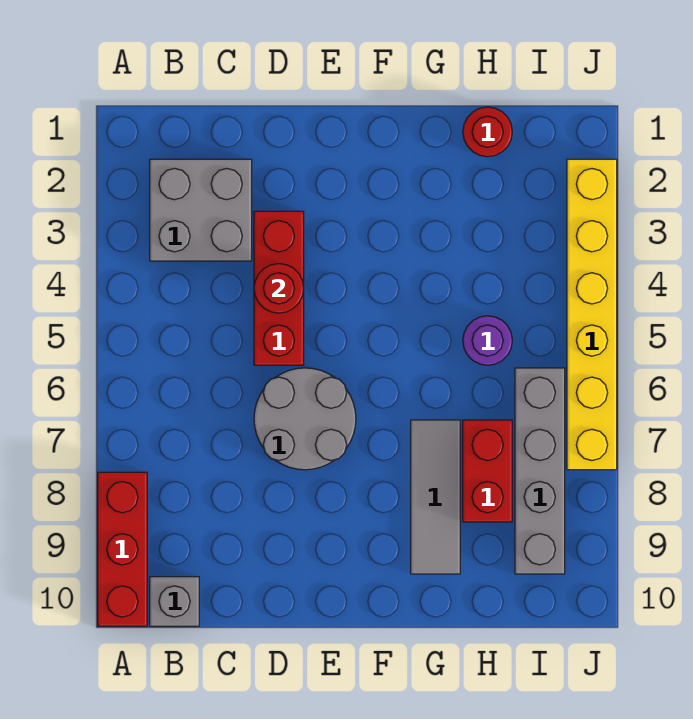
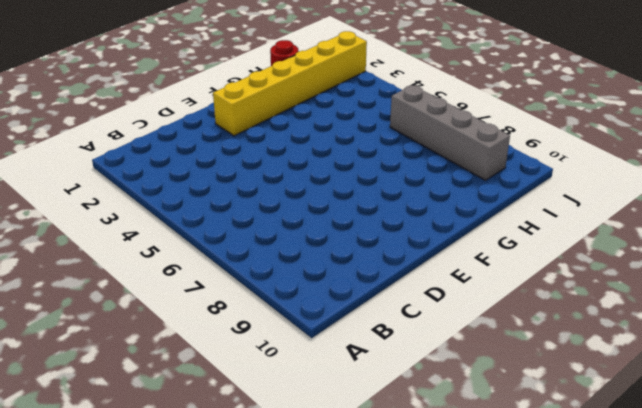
yellow 1x6 brick [213,31,367,136] -> yellow 1x6 brick turned to [567,159,617,470]
none -> red 1x3 brick [98,472,147,626]
none -> grey 2x2 brick [150,159,252,261]
none -> grey 1x1 brick [150,577,199,626]

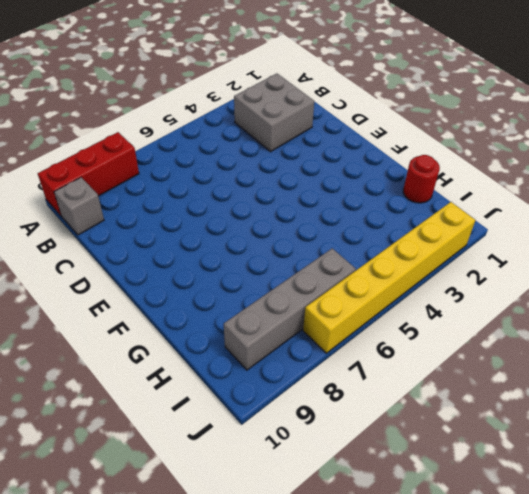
none -> red 1x3 brick [254,211,304,365]
none -> grey 2x2 round brick [254,368,356,470]
none -> grey 1x3 tile [411,420,460,574]

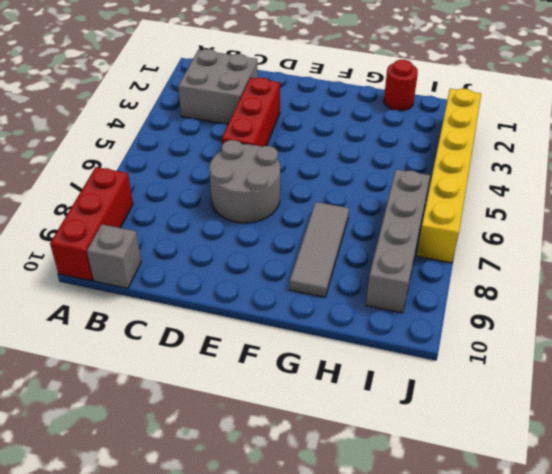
none -> purple 1x1 round brick [463,316,512,365]
none -> red 1x2 brick [463,420,512,522]
none -> red 1x1 round brick [254,264,304,313]

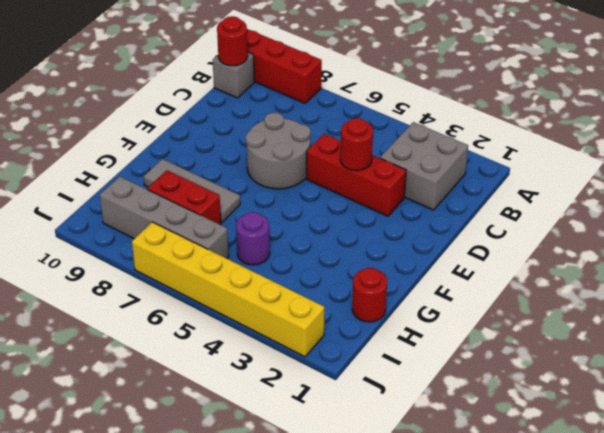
red 1x1 round brick [217,16,248,66] -> none

